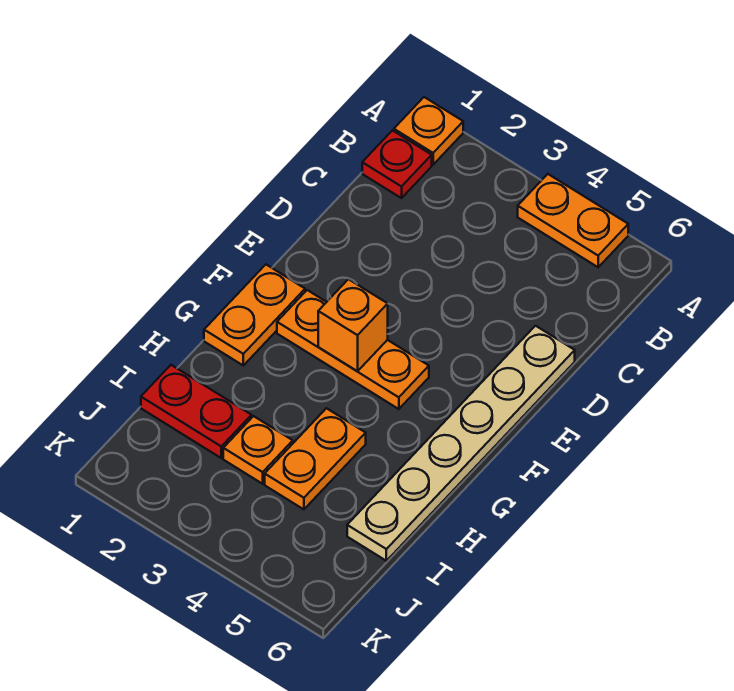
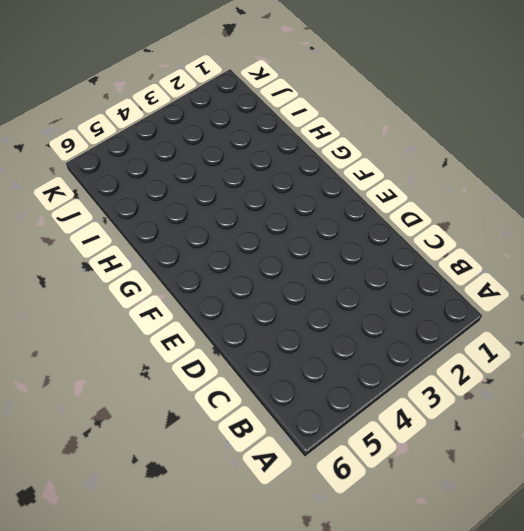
none -> orange 1x1 plate [394,97,463,165]
none -> orange 1x2 plate [518,174,628,267]

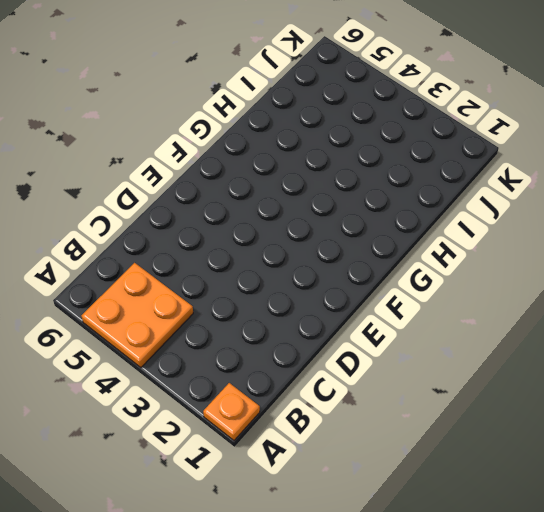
orange 2x2 plate [81,263,193,368] -> orange 1x2 plate [518,174,628,267]
none -> red 1x1 plate [362,131,432,198]
none -> tan 1x6 plate [347,326,575,561]

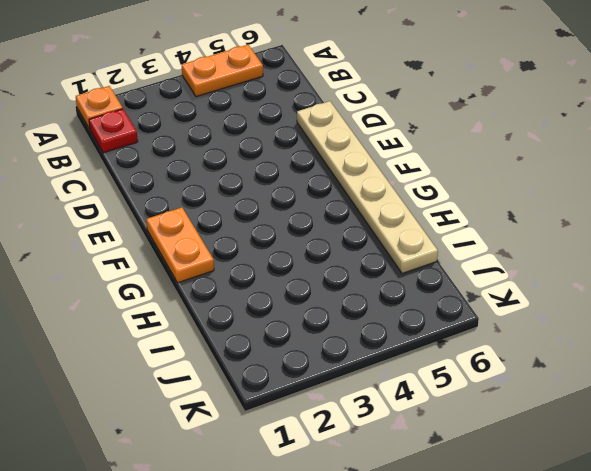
none -> orange 1x3 plate [277,290,429,409]
none -> orange 1x2 plate [265,408,366,509]

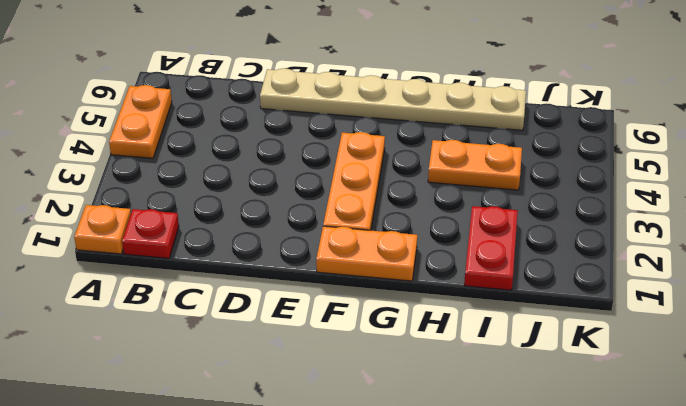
none -> orange 1x1 plate [223,416,293,484]
none -> orange 1x1 brick [318,279,388,371]

